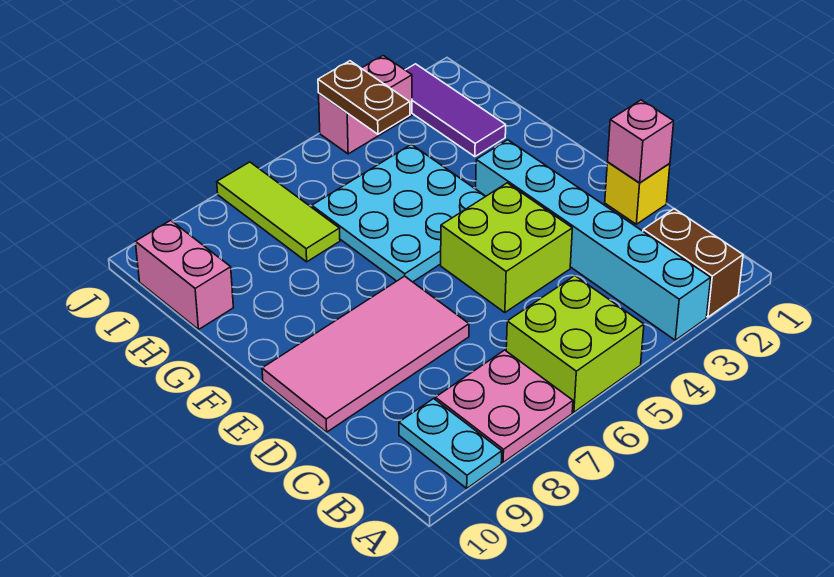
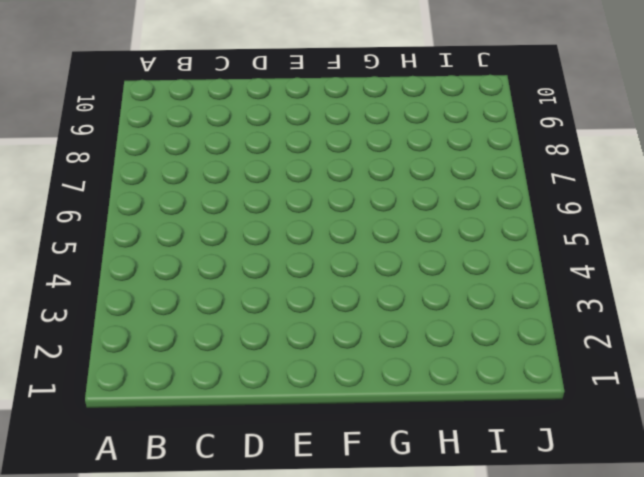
none -> brown 1x2 brick [643,209,743,317]
none -> cyan 1x6 brick [476,140,711,340]
none -> lime 2x2 brick [506,276,644,412]

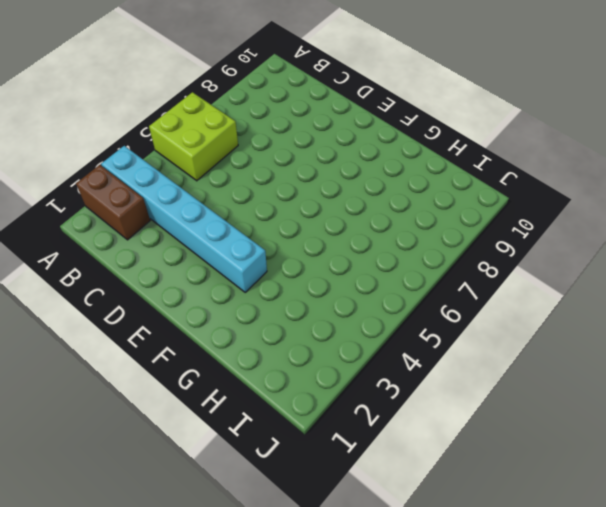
none -> pink 2x2 plate [435,350,573,463]
none -> cyan 1x2 plate [399,399,502,488]
none -> yellow 1x1 brick [605,162,670,224]

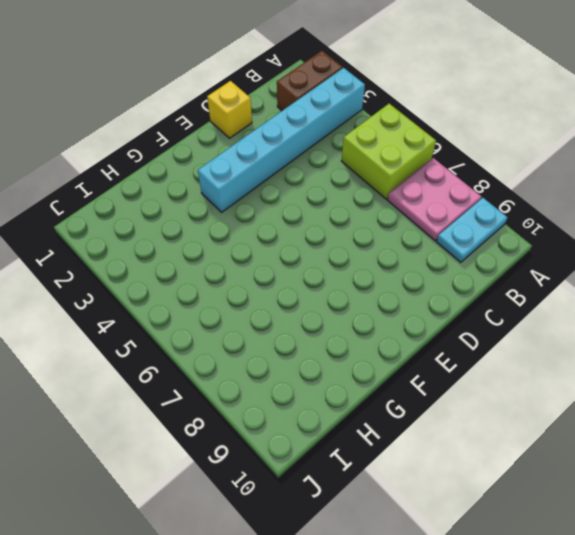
none -> lime 2x2 brick [441,183,572,313]
none -> pink 2x4 tile [262,276,469,432]
none -> cyan 3x3 plate [312,144,486,282]

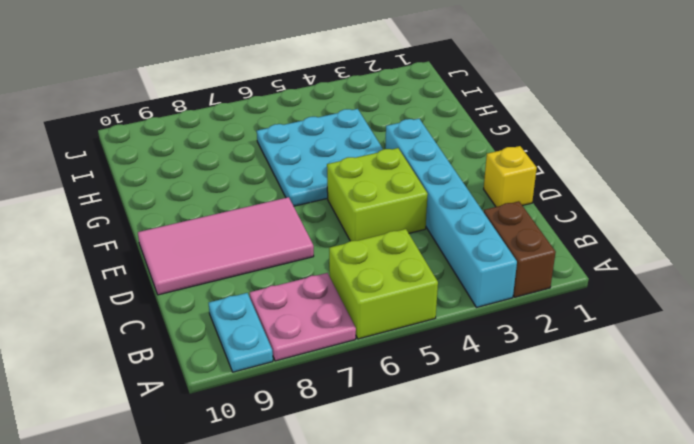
none -> purple 1x3 tile [406,64,506,157]
none -> lime 1x3 tile [217,162,340,262]
none -> pink 1x2 brick [136,220,233,329]

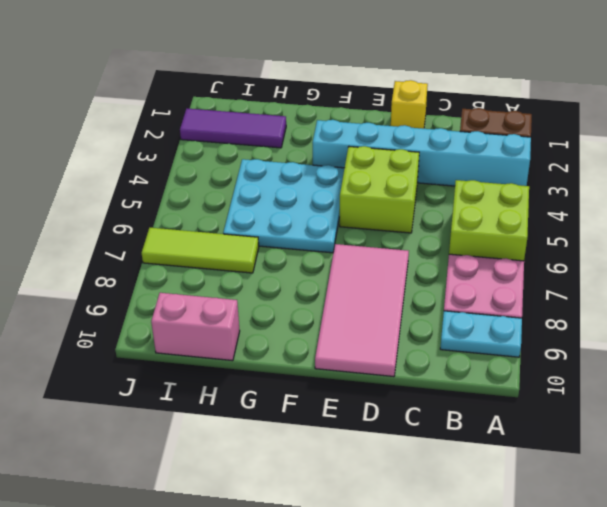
none -> pink 1x2 brick [319,56,412,154]
none -> pink 1x1 brick [608,100,674,183]
none -> brown 1x2 plate [318,61,410,134]

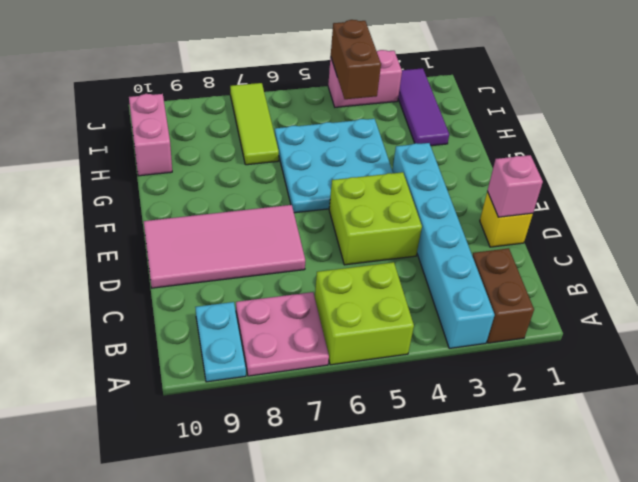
brown 1x2 brick [331,20,381,99] -> brown 1x2 plate [318,61,410,134]

